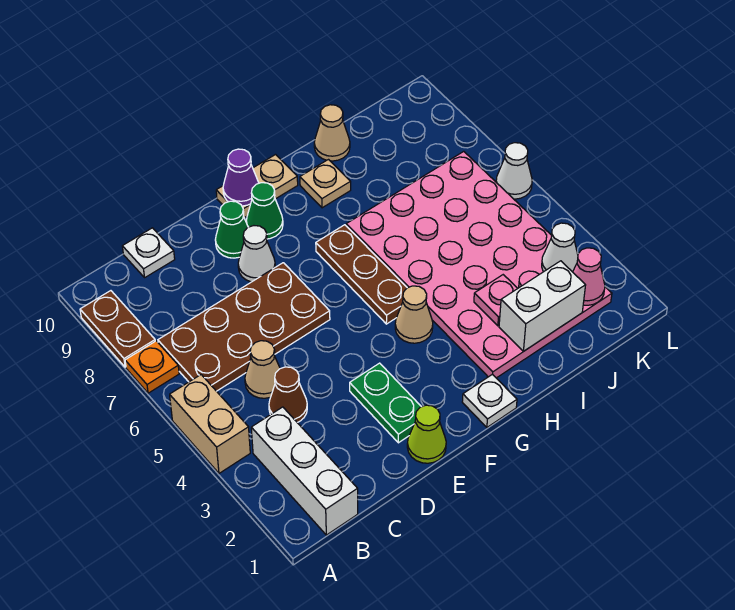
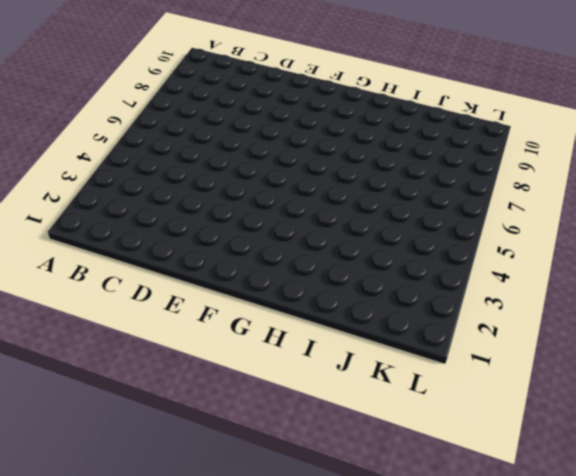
none -> tan 1x2 brick [170,375,250,473]
none -> orange 1x1 plate [125,341,179,393]
none -> brown 1x2 plate [80,291,155,367]

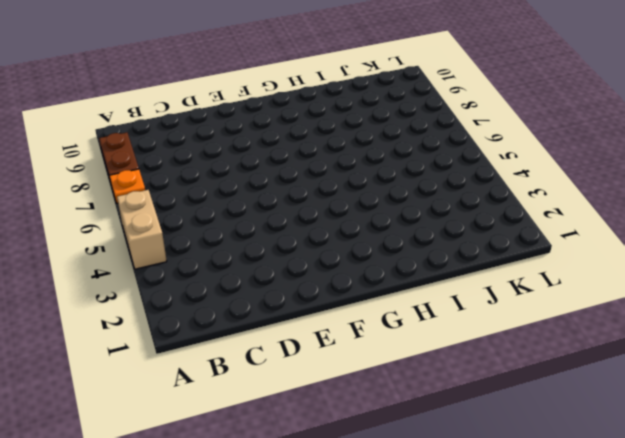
none -> white 1x3 brick [251,407,358,535]
none -> brown 2x4 plate [158,263,330,391]
none -> brown 1x1 cone [269,367,307,422]

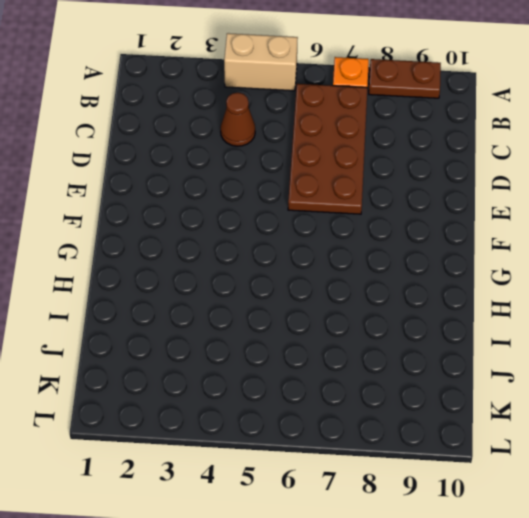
none -> white 1x3 brick [251,407,358,535]
none -> tan 1x1 cone [245,341,280,398]
none -> white 1x1 plate [122,228,175,277]

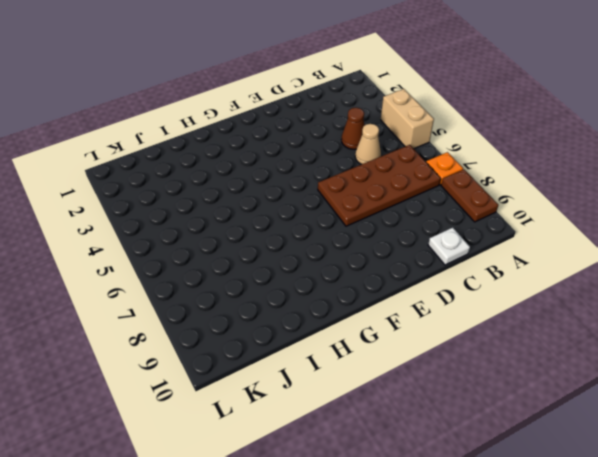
none -> white 1x3 brick [251,407,358,535]
none -> lime 1x1 cone [407,405,446,463]
none -> green 1x2 plate [350,363,421,443]

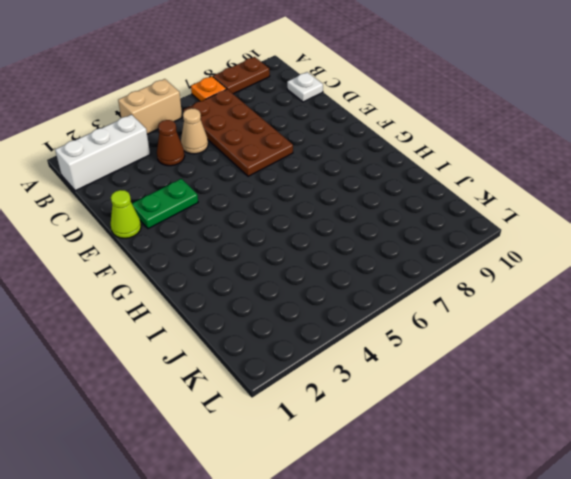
none -> white 1x1 cone [238,226,275,282]
none -> green 1x1 cone [215,201,248,258]
none -> green 1x1 cone [246,183,283,239]

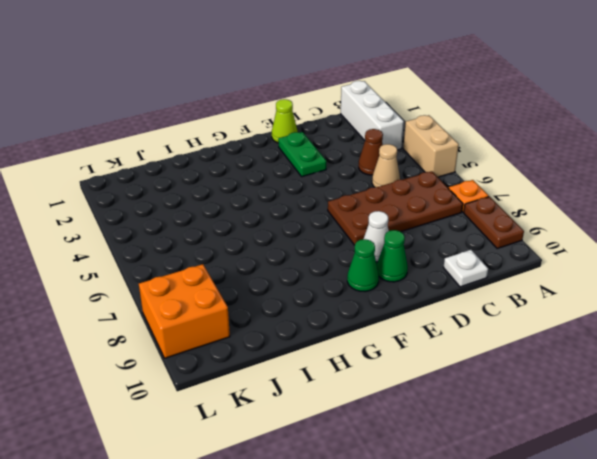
orange 2x2 brick [139,264,230,358] -> none
none -> tan 1x2 plate [216,155,298,218]
none -> white 1x1 plate [462,374,517,427]
none -> tan 1x1 cone [395,286,433,343]

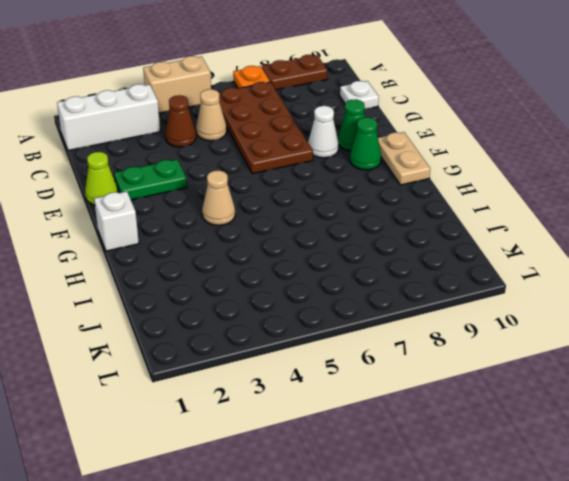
white 1x1 brick [94,191,139,251] -> white 1x1 plate [462,374,517,427]
none -> brown 1x3 plate [316,225,407,324]
none -> pink 4x6 plate [346,151,612,378]
none -> tan 1x1 plate [300,160,351,208]

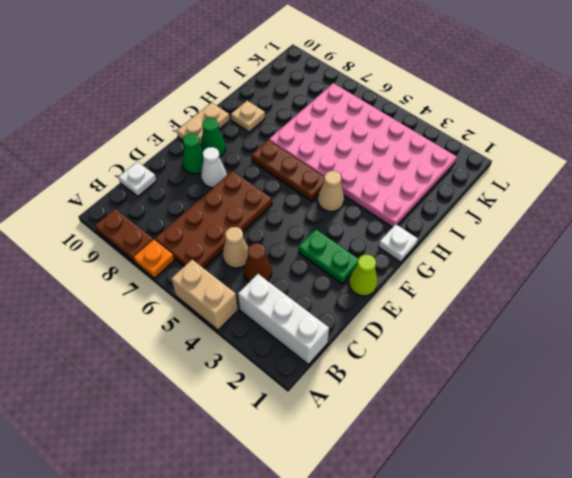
none -> tan 1x1 cone [314,105,350,161]
none -> white 1x1 cone [496,143,532,199]
none -> purple 1x1 cone [223,149,259,206]

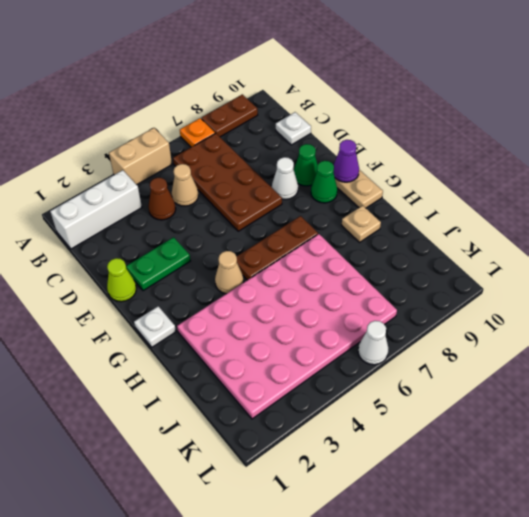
none -> tan 1x1 cone [314,105,350,161]
none -> white 1x2 brick [499,261,586,351]
none -> pink 1x1 plate [474,275,518,326]

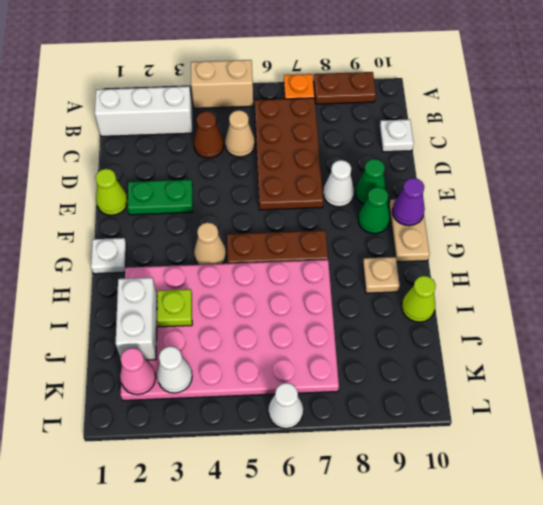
lime 1x1 plate [157,289,192,327] -> pink 1x1 plate [474,275,518,326]
lime 1x1 cone [402,276,436,322] -> tan 1x1 cone [314,105,350,161]

